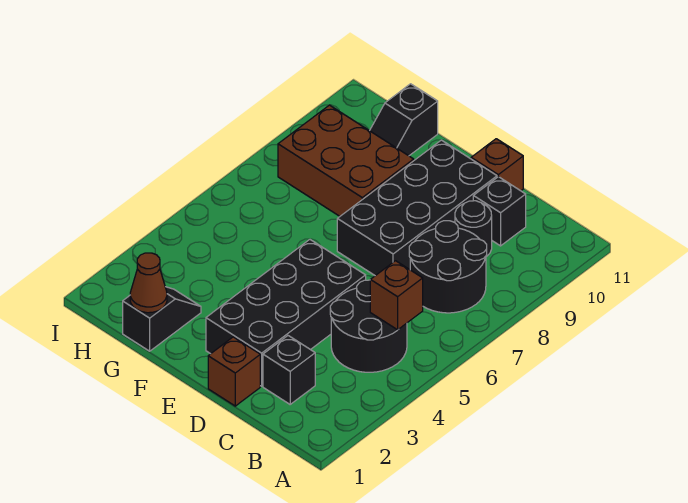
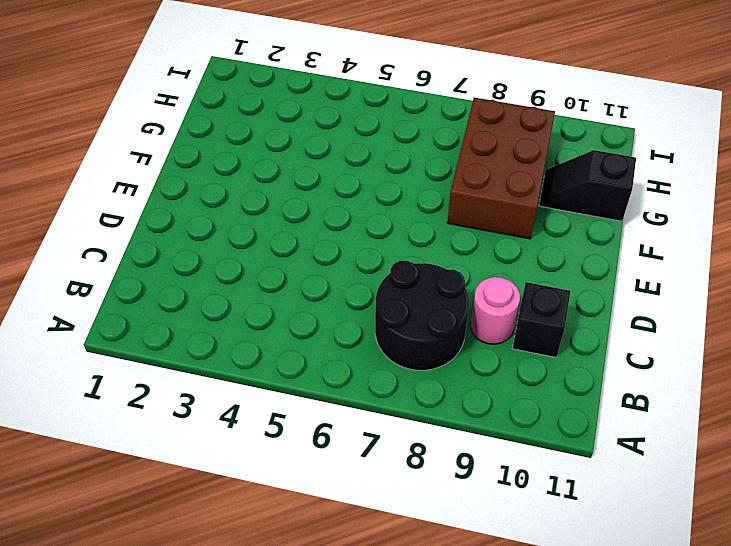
pink 1x1 round brick [470,277,520,344] -> black 1x1 round brick [455,201,492,257]
none -> black 2x2 round brick [330,280,407,372]
none -> black 1x1 brick [263,336,315,404]
none -> brown 1x1 brick [208,337,260,406]

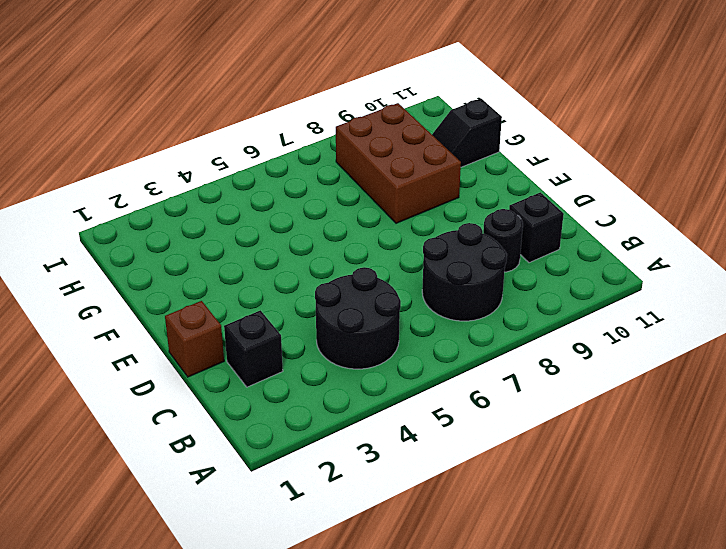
none -> black 2x4 brick [206,240,366,386]
none -> black 2x4 brick [337,140,497,276]
none -> brown 1x1 brick [471,139,523,191]

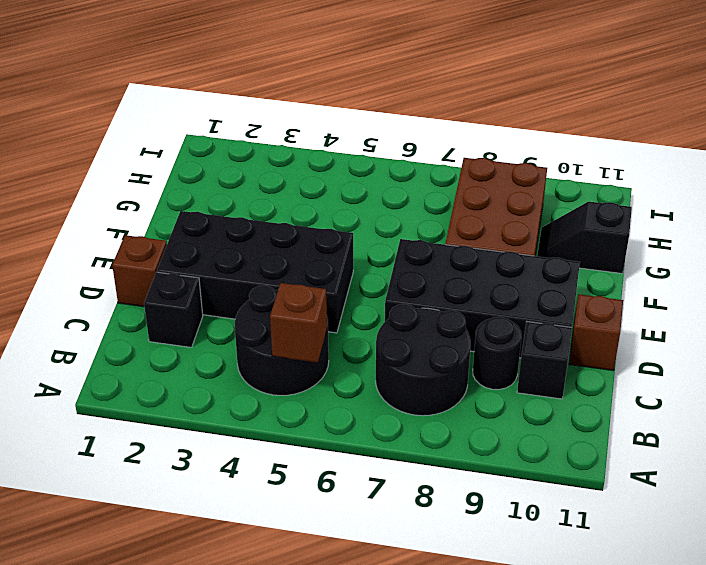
none -> black 1x2 slope [123,287,201,351]
none -> brown 1x1 cone [130,253,167,313]

